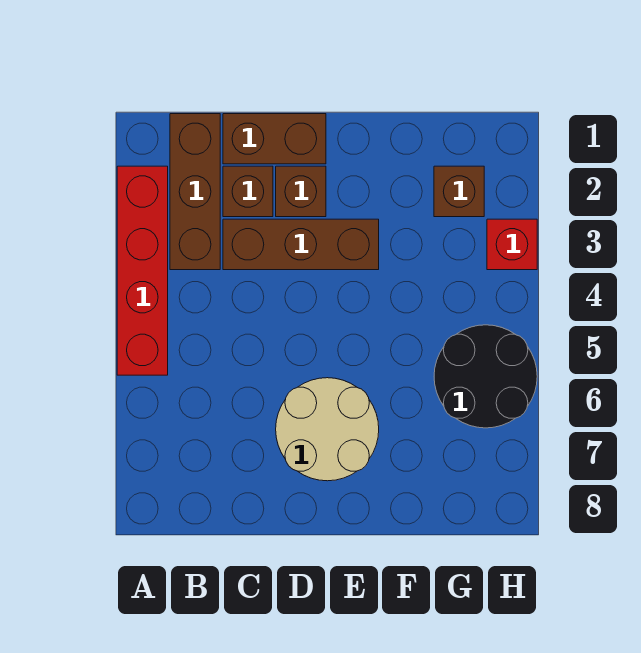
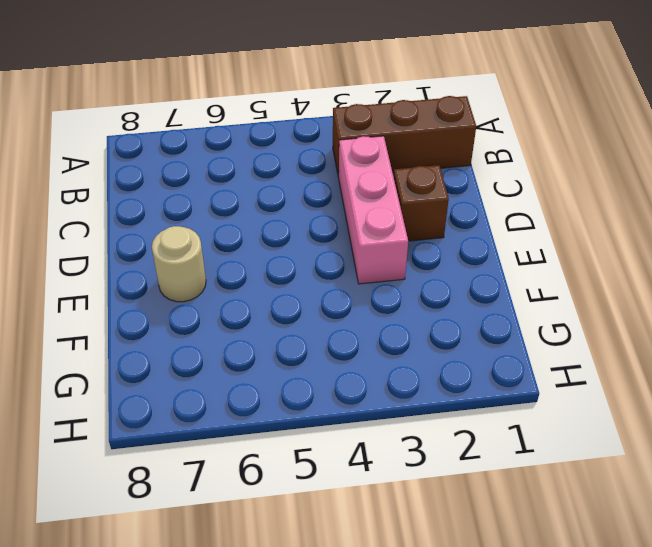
pink 1x3 brick [339,136,408,284] -> brown 1x3 brick [223,219,379,270]
tan 1x1 round brick [152,226,206,302] -> tan 2x2 round brick [276,378,379,481]
none -> red 1x4 brick [117,166,168,375]
none -> brown 1x2 brick [223,114,326,164]

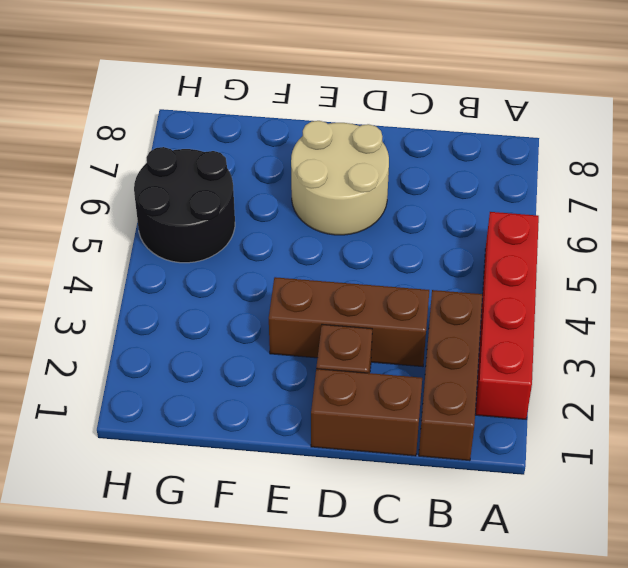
none -> brown 1x1 brick [223,166,273,217]
none -> brown 1x1 brick [434,166,484,217]

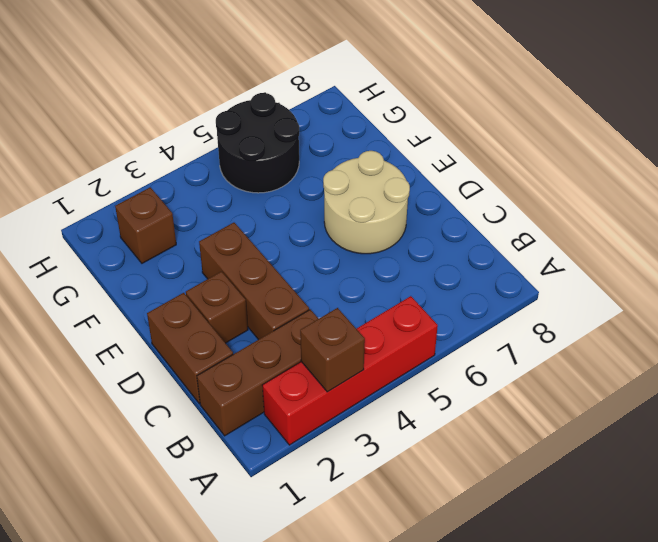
brown 1x1 brick [300,308,365,392] -> brown 1x1 brick moved to [223,166,273,217]
none -> red 1x1 brick [487,219,537,270]

